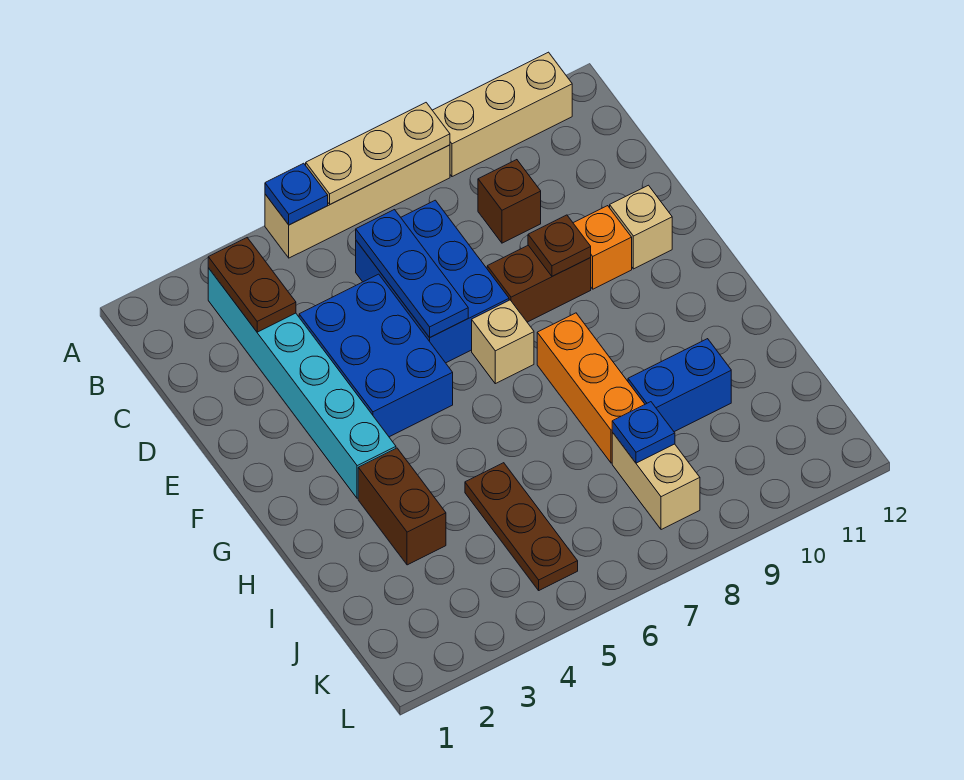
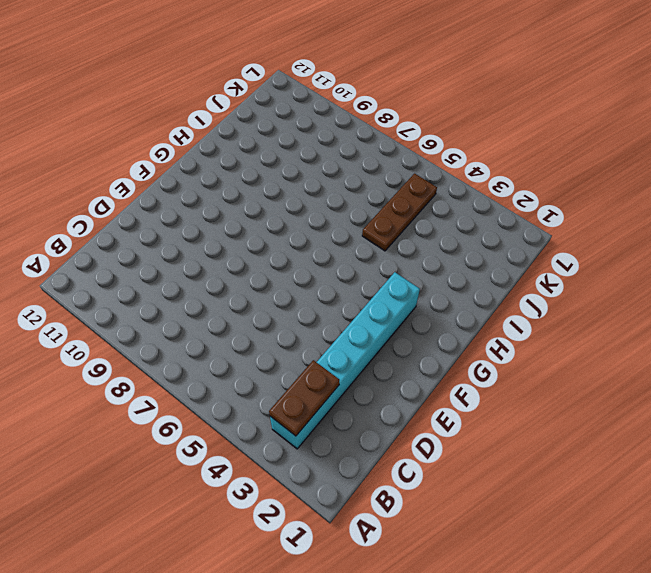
none -> tan 1x4 brick [265,145,450,258]
none -> tan 1x3 brick [432,52,572,177]
none -> blue 2x3 brick [356,200,509,363]

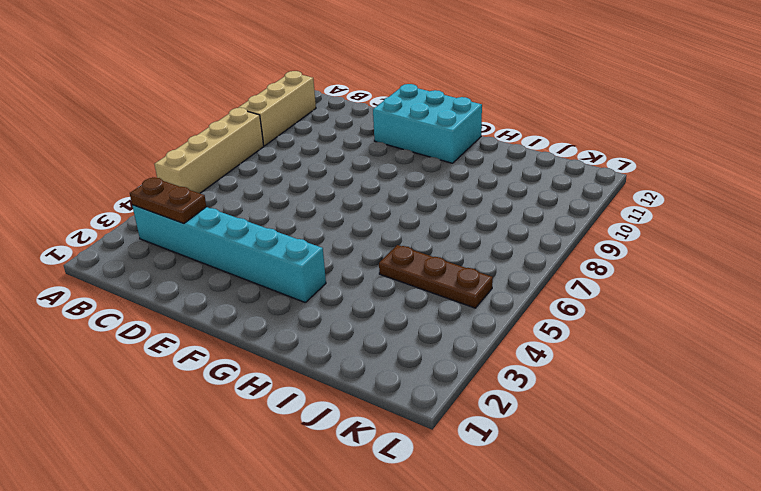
cyan 2x3 brick [373,84,482,163] -> tan 1x1 brick [610,185,672,269]
none -> blue 2x3 brick [356,200,509,363]
none -> brown 1x1 brick [478,160,541,243]
none -> blue 2x3 brick [299,274,453,437]

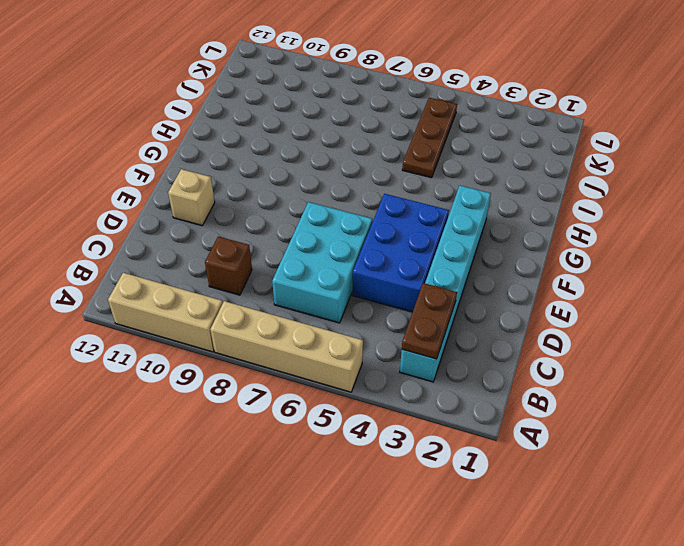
cyan 2x3 brick [272,202,372,323] -> blue 2x3 brick [356,200,509,363]
none -> brown 1x2 brick [487,245,591,322]
none -> orange 1x1 brick [573,206,632,289]
none -> tan 1x1 brick [472,300,534,384]

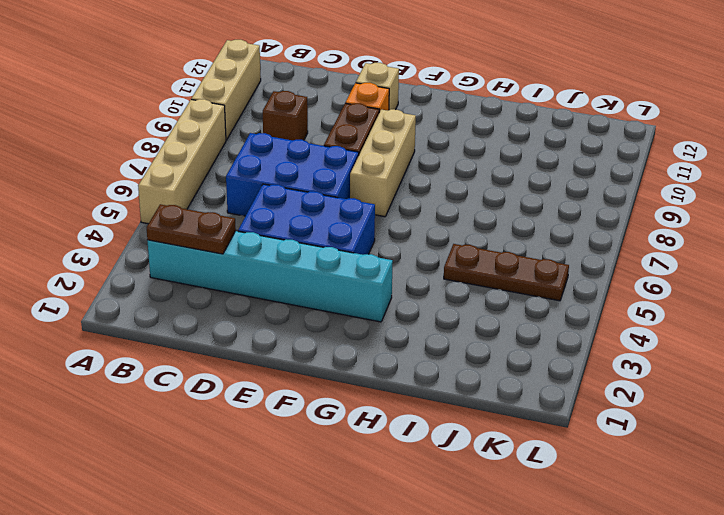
tan 1x3 brick [350,109,416,217] -> tan 1x1 brick [472,300,534,384]
none -> orange 1x3 brick [537,313,645,463]
none -> brown 1x2 brick [358,448,446,565]
none -> blue 1x2 brick [628,339,731,432]

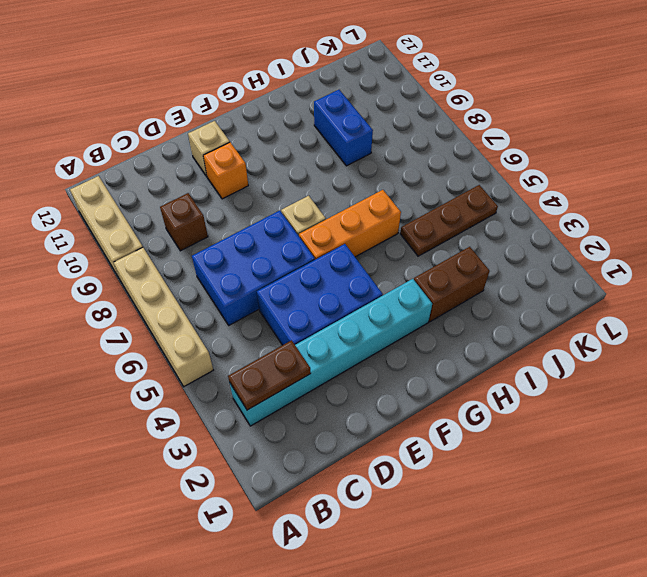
orange 1x3 brick [299,190,401,260] -> orange 1x3 brick moved to [537,313,645,463]
none -> brown 1x2 brick [487,245,591,322]
none -> tan 1x2 brick [612,432,700,530]
none -> blue 1x1 plate [265,163,328,225]

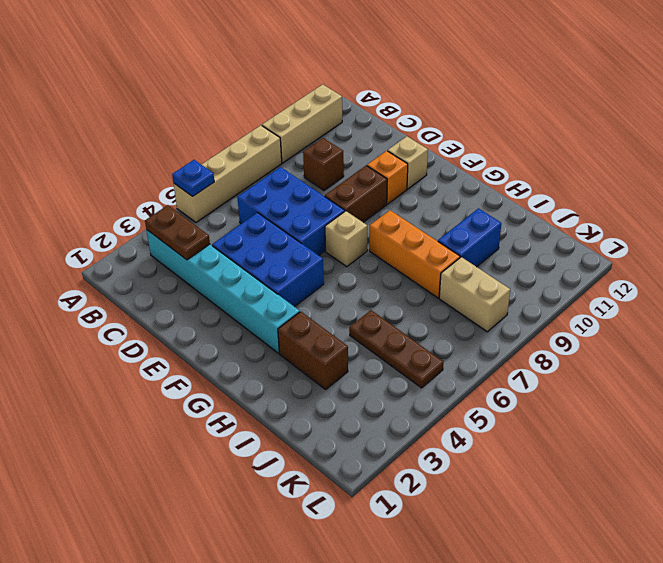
none -> tan 1x3 plate [306,103,450,204]
none -> blue 1x3 plate [356,210,468,338]
none -> brown 1x1 plate [528,215,591,276]

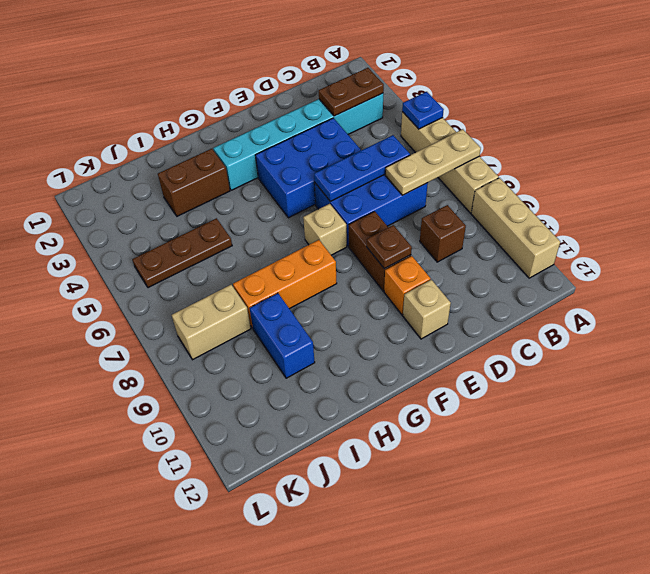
tan 1x3 plate [385,129,481,195] -> tan 1x3 plate turned to [306,103,450,204]
none -> blue 1x1 plate [612,402,675,463]

